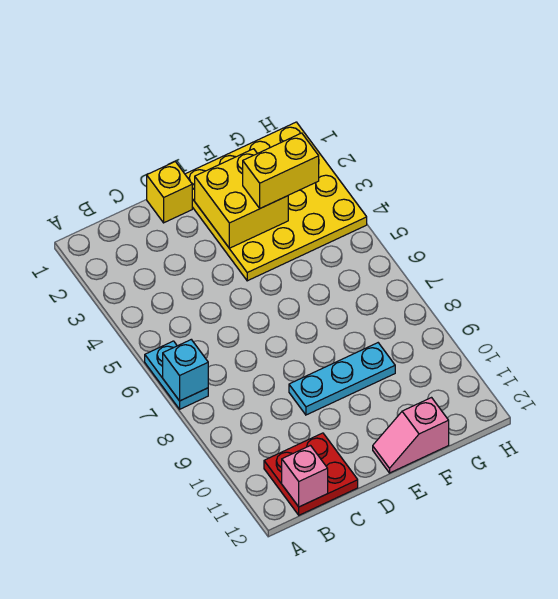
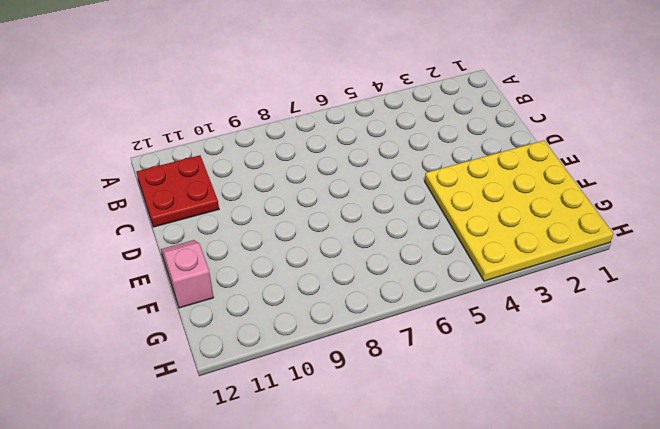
none -> cyan 1x2 plate [145,341,208,409]
none -> yellow 1x1 brick [147,162,192,223]

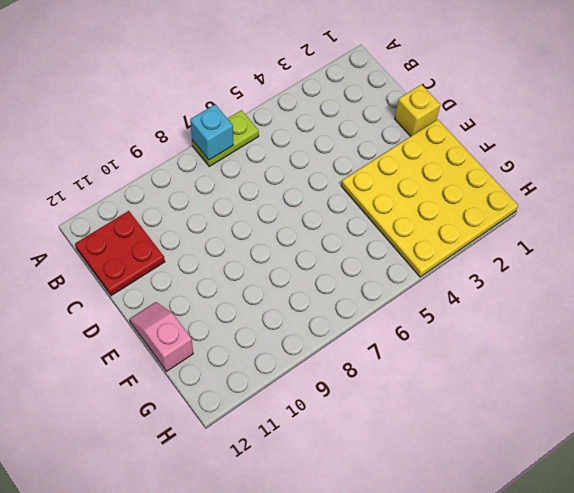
lime 1x2 plate [192,110,259,166] -> cyan 1x2 plate [145,341,208,409]
none -> cyan 1x3 plate [289,343,395,415]
none -> pink 1x1 brick [282,446,328,507]

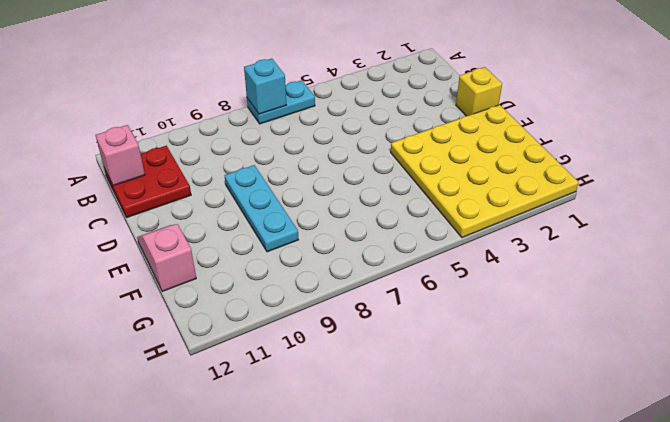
none -> yellow 2x2 brick [195,149,288,248]
none -> yellow 1x2 brick [243,133,319,208]

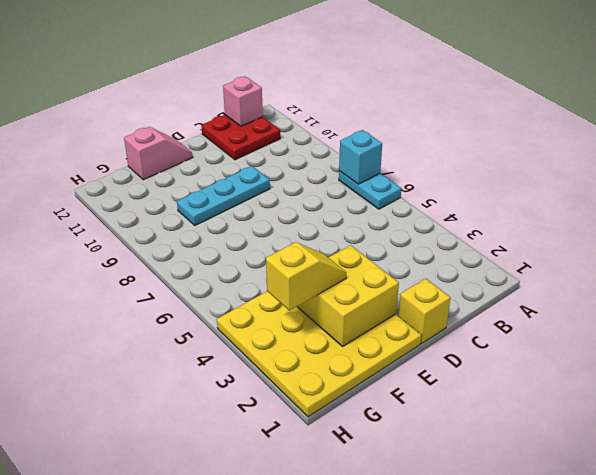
yellow 1x2 slope [266,242,347,311] -> yellow 1x2 brick [243,133,319,208]

